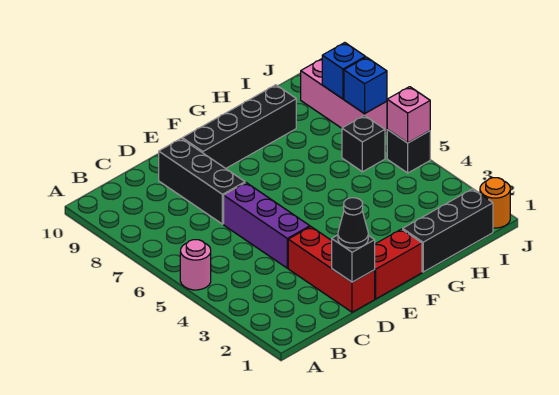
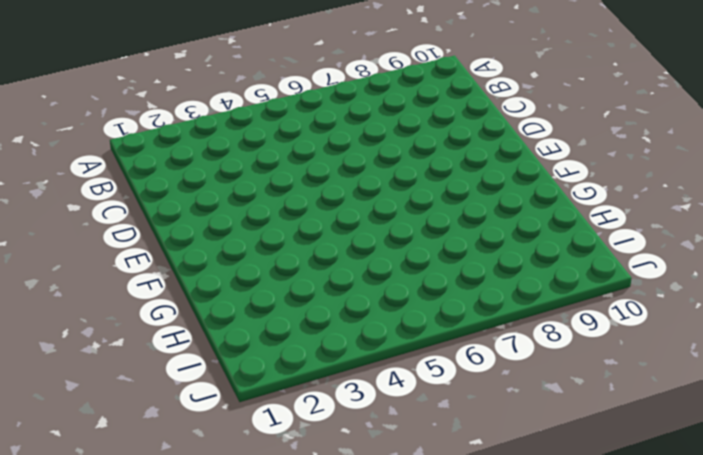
none -> pink 1x1 round brick [180,240,211,290]
none -> red 1x3 brick [288,227,375,312]
none -> purple 1x3 brick [224,183,310,268]

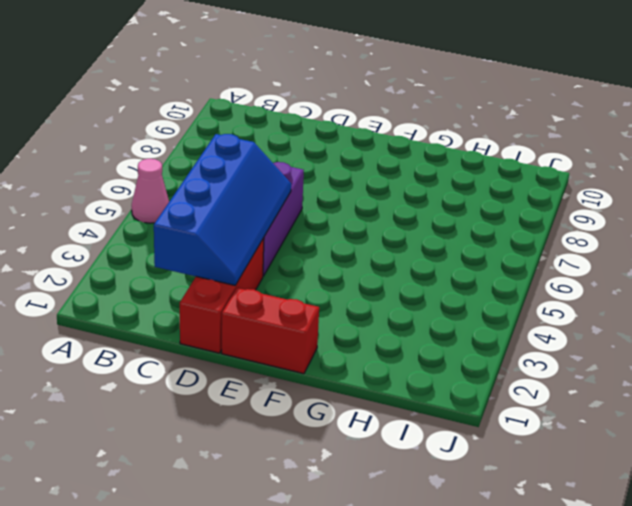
pink 1x1 cone [132,159,169,223] -> pink 1x1 round brick [180,240,211,290]
blue 2x4 slope [154,134,291,285] -> none
none -> black 1x3 brick [159,139,245,224]
none -> black 1x4 brick [182,85,296,168]
none -> black 1x3 brick [403,189,493,272]

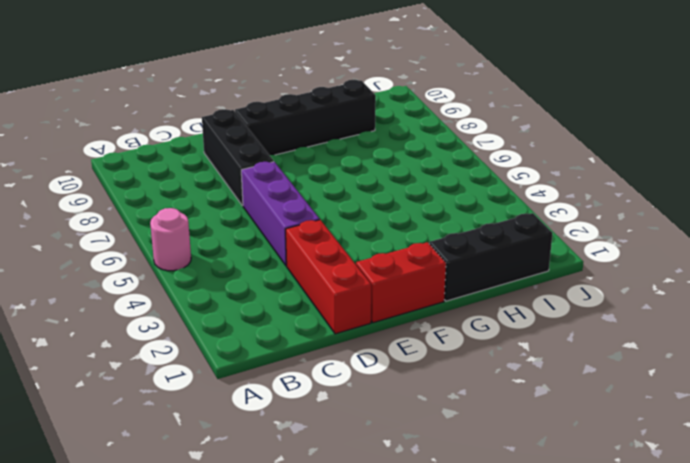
none -> black 1x1 brick [342,115,385,172]
none -> orange 1x1 round brick [480,178,510,228]
none -> black 1x1 brick [387,130,430,173]

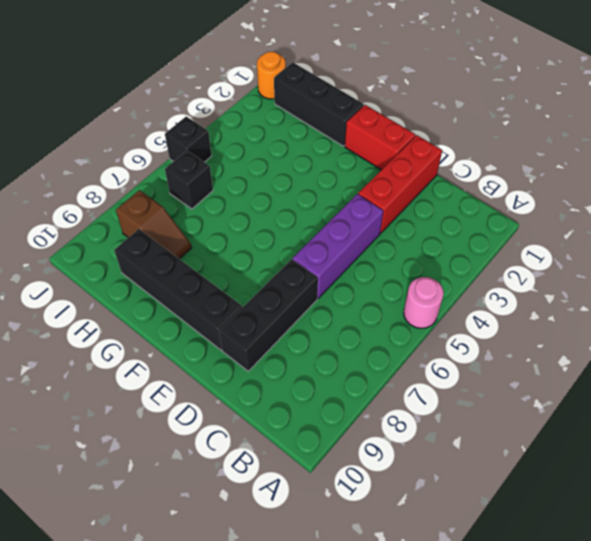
brown 1x2 slope [116,190,192,259] -> none
none -> pink 1x3 brick [301,59,387,132]
none -> black 1x1 brick [332,235,375,282]
none -> pink 1x1 brick [387,87,430,143]

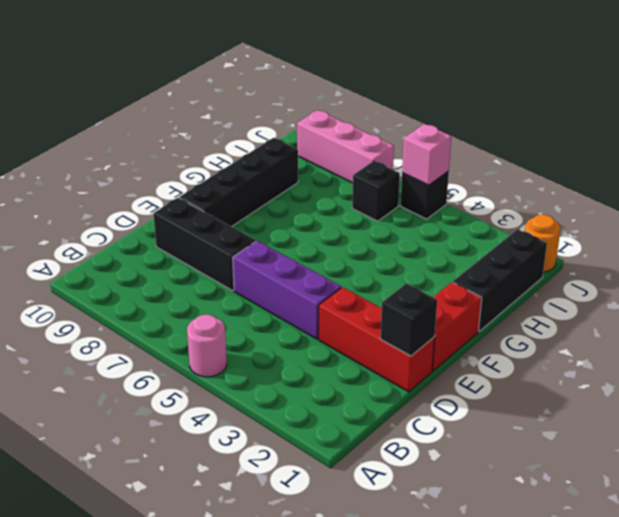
none -> blue 1x1 brick [344,57,387,114]
none -> blue 1x1 brick [322,43,365,99]
none -> black 1x1 cone [338,198,368,248]

